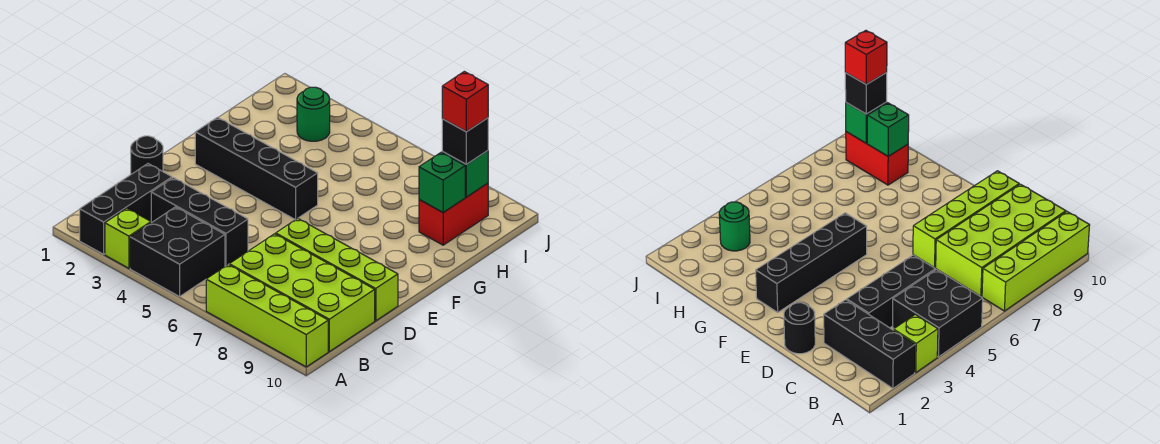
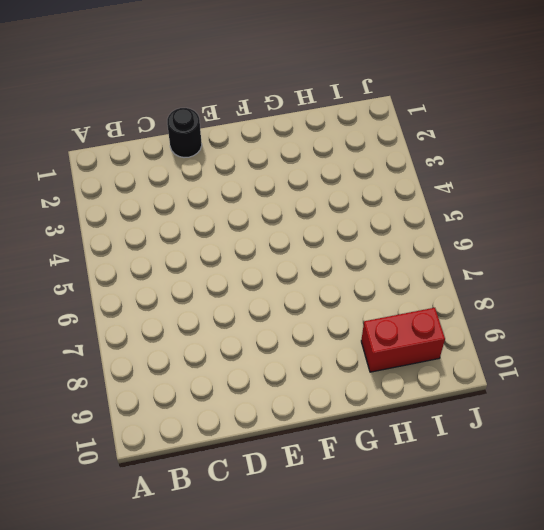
none -> black 1x3 brick [80,164,172,254]
none -> lime 1x1 brick [105,208,151,268]
none -> black 2x2 brick [130,207,225,297]

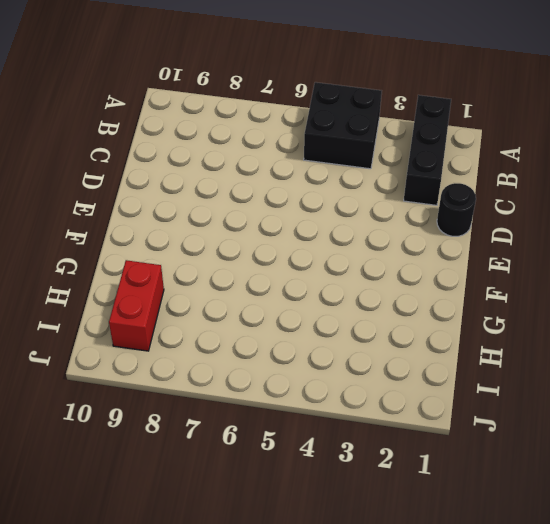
none -> lime 1x1 brick [105,208,151,268]
none -> lime 1x4 brick [206,265,328,367]
none -> lime 2x4 brick [229,234,375,352]

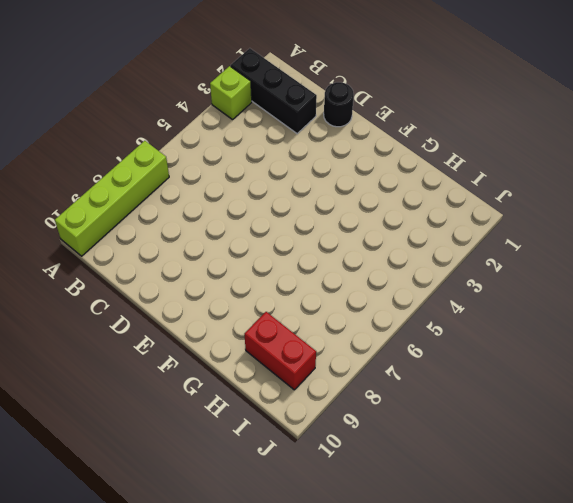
none -> black 2x2 brick [130,207,225,297]
none -> lime 2x4 brick [229,234,375,352]
none -> black 1x3 brick [151,178,248,266]

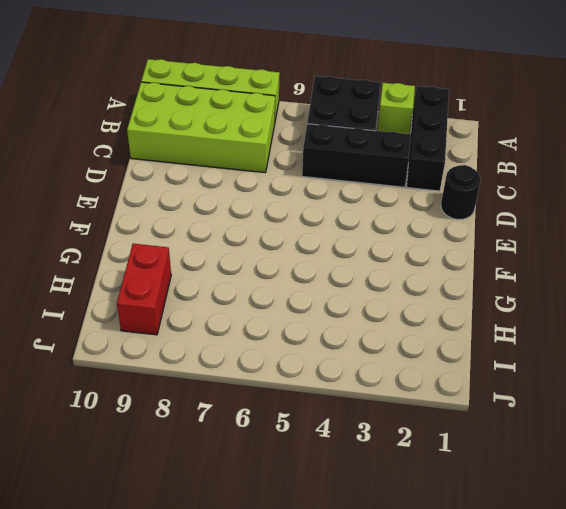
none -> lime 1x4 brick [276,219,398,321]
none -> black 1x4 brick [195,117,318,220]
none -> green 1x1 round brick [297,87,330,141]

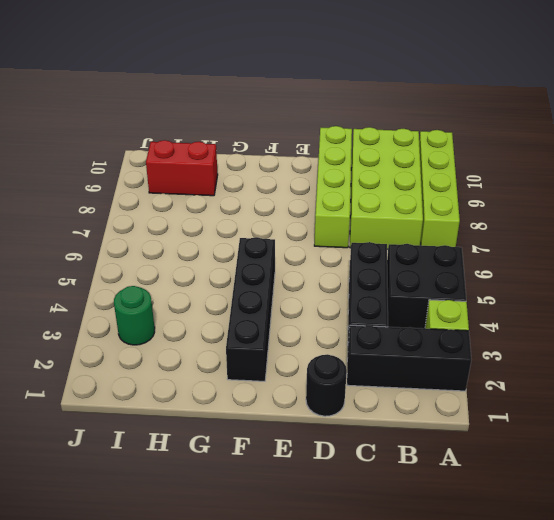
none -> green 1x1 brick [419,152,465,212]
none -> green 1x1 brick [442,151,488,197]
none -> black 1x1 brick [442,118,488,164]

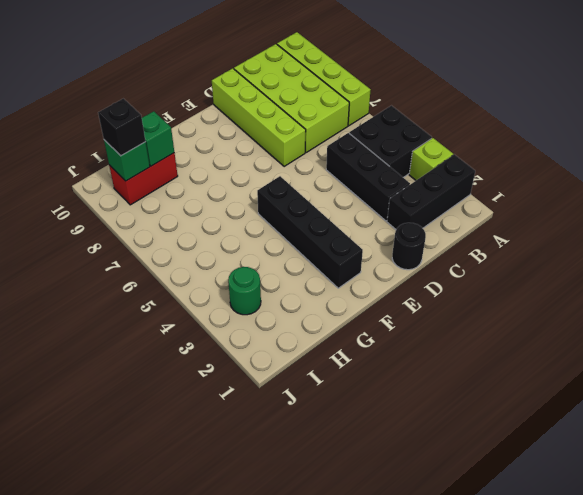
none -> red 1x1 brick [442,71,488,132]

